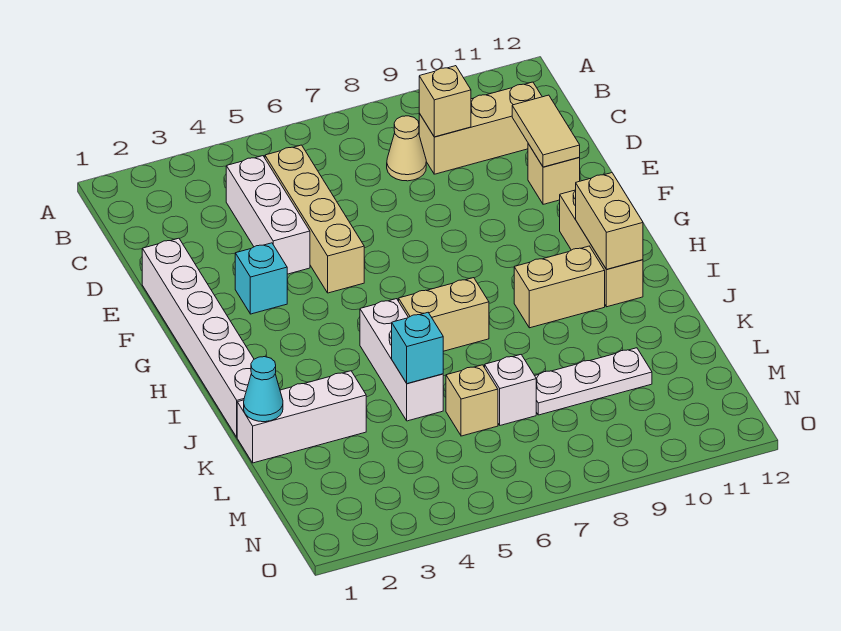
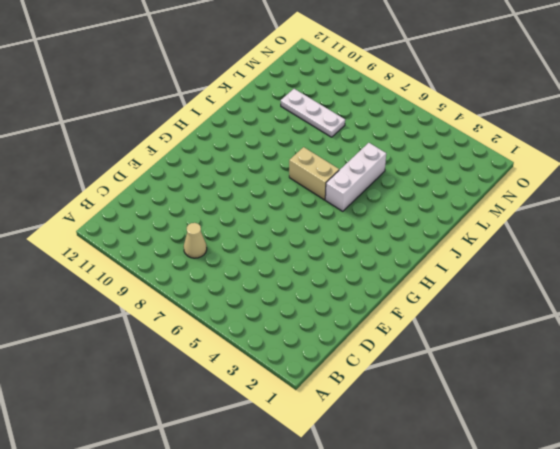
none -> white 1x3 brick [226,156,310,274]
none -> tan 1x4 brick [265,145,364,293]
none -> tan 1x3 brick [419,82,542,174]

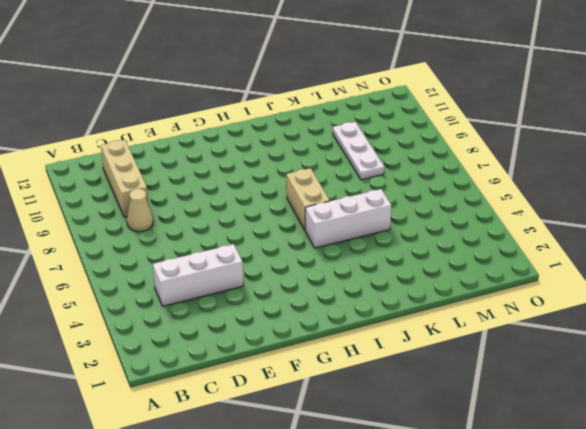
none -> tan 1x4 brick [265,145,364,293]
none -> white 1x6 brick [142,238,254,437]
none -> tan 1x1 brick [528,144,580,204]

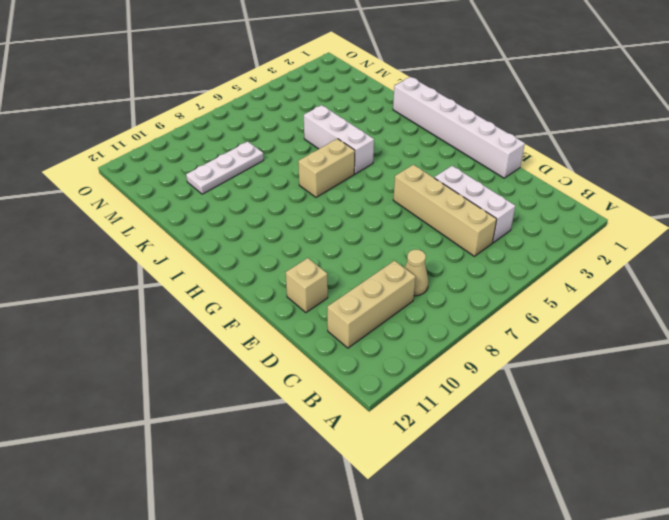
none -> cyan 1x1 brick [235,243,287,314]
none -> tan 1x3 brick [560,190,643,307]
none -> tan 1x2 brick [514,246,605,328]

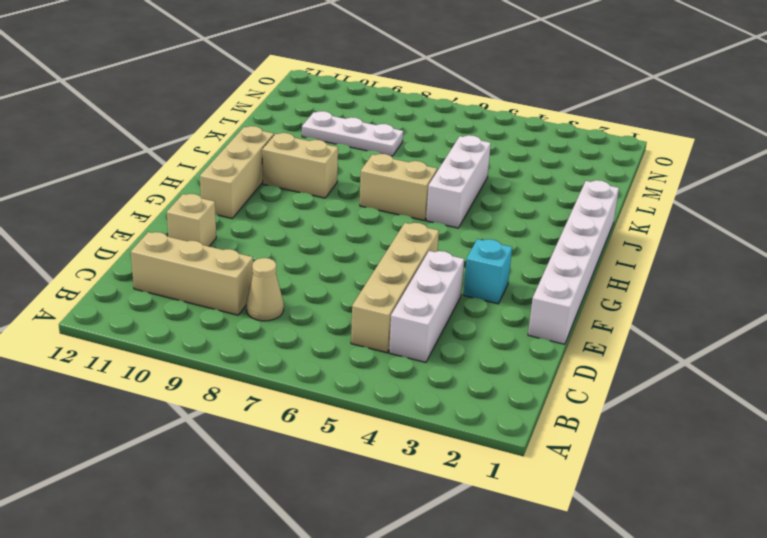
none -> white 1x3 brick [237,371,366,463]
none -> tan 1x1 brick [446,365,498,436]
none -> white 1x1 brick [485,355,536,425]

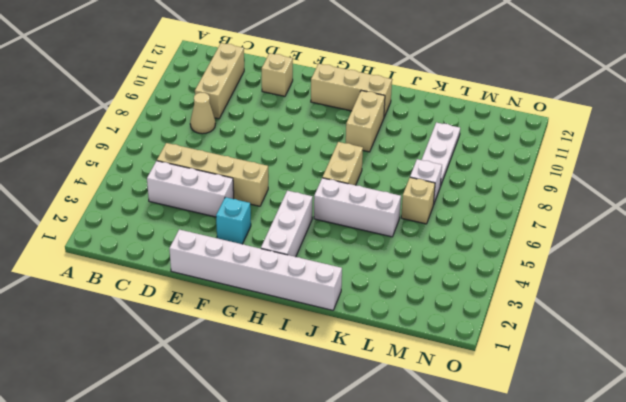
white 1x3 brick [261,191,313,257] -> white 1x3 brick moved to [237,371,366,463]
none -> tan 1x1 brick [419,66,471,137]
none -> tan 1x2 tile [512,95,580,167]
none -> tan 1x2 brick [576,173,643,269]

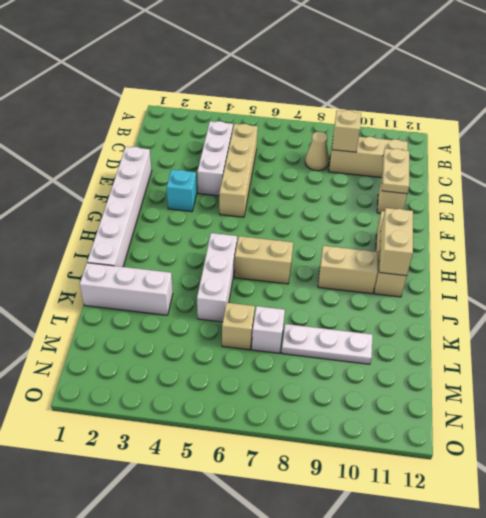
tan 1x2 plate [382,148,409,194] -> tan 1x2 tile [512,95,580,167]
none -> cyan 1x1 cone [244,357,283,422]
none -> cyan 1x1 brick [392,313,443,384]

